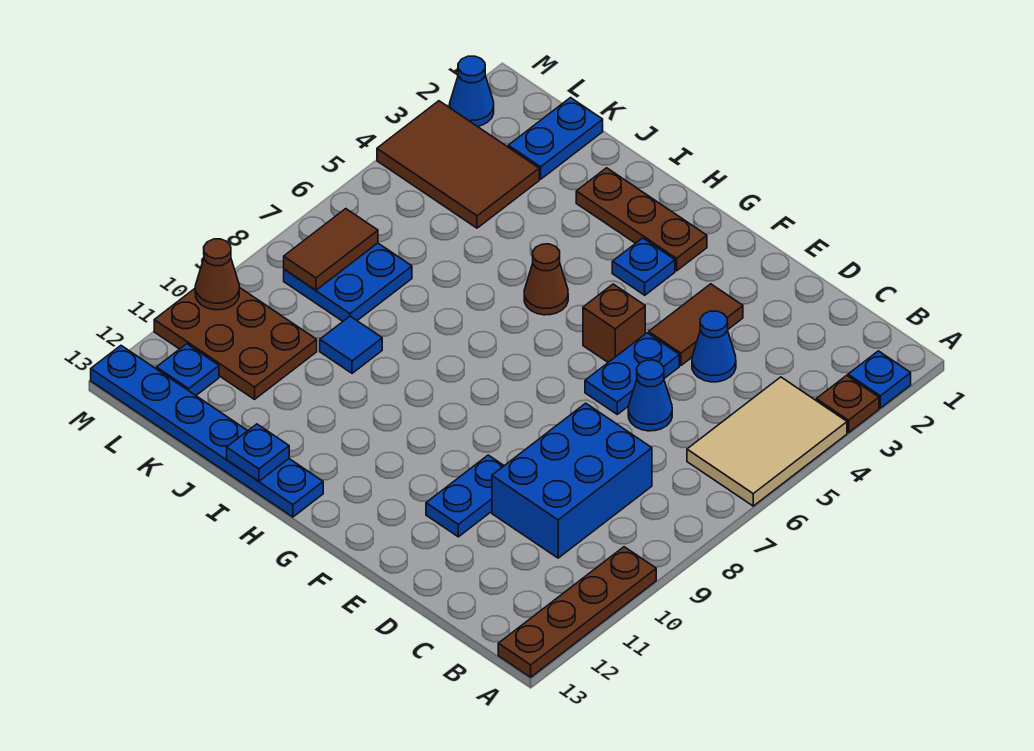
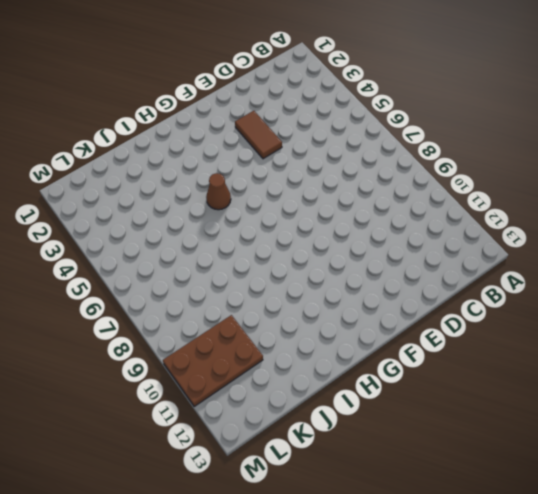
none -> blue 1x1 plate [848,351,911,408]
none -> brown 1x1 plate [816,375,879,433]
none -> tan 2x3 tile [687,377,847,506]

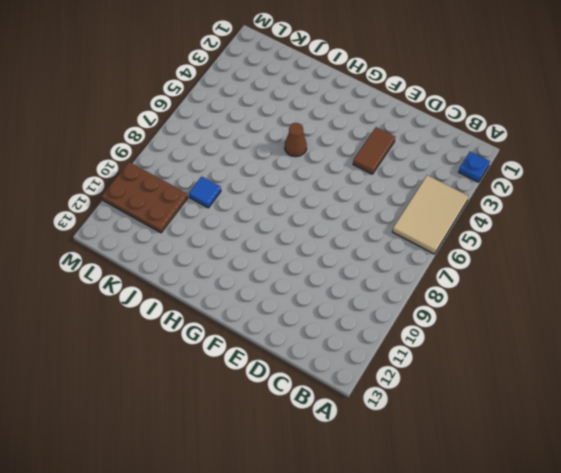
none -> brown 1x1 plate [816,375,879,433]
none -> brown 1x4 plate [498,547,656,677]
none -> blue 2x3 brick [492,403,652,558]

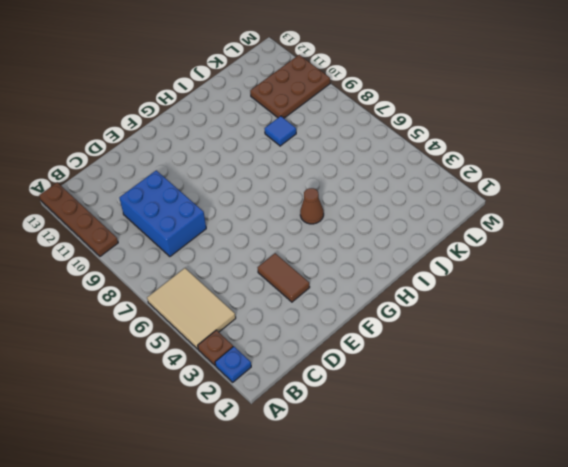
none -> blue 1x1 cone [692,311,736,382]
none -> blue 1x1 cone [628,360,672,431]
none -> blue 1x2 plate [585,333,679,414]

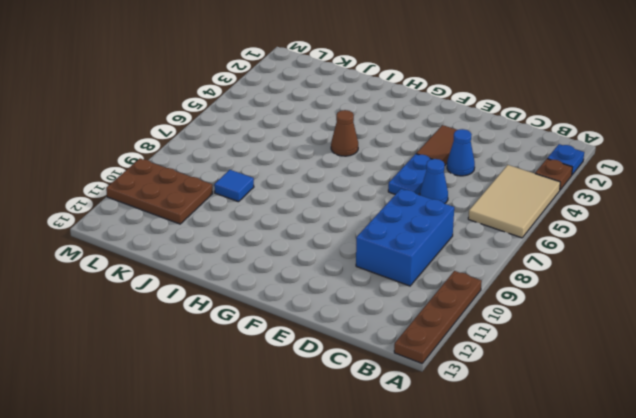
none -> blue 1x2 plate [426,455,504,537]
none -> brown 1x1 brick [583,284,645,362]
none -> brown 1x3 plate [576,168,707,271]

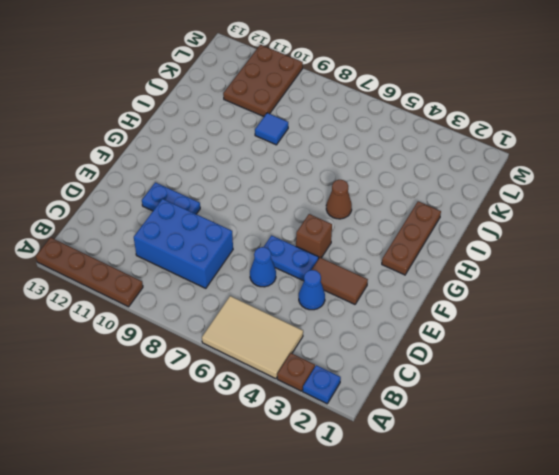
none -> blue 1x1 plate [612,238,675,295]
none -> blue 1x6 plate [91,346,323,517]
none -> blue 1x2 plate [508,98,603,179]

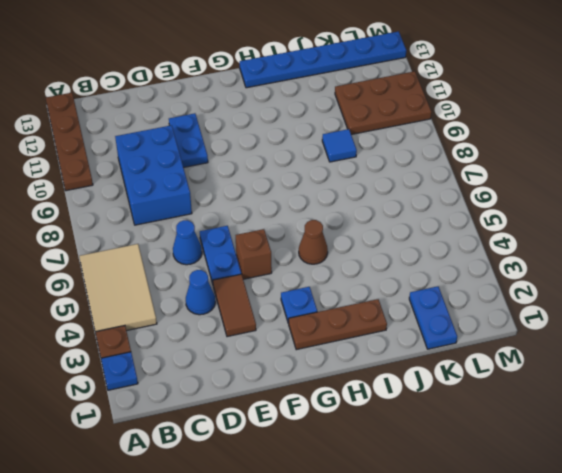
none -> brown 2x3 tile [377,101,539,228]
none -> blue 2x2 plate [284,243,412,321]
none -> blue 1x1 plate [156,344,219,395]

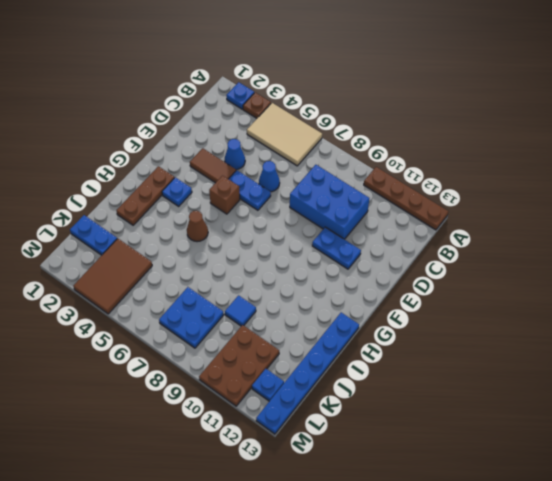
none -> blue 1x1 cone [450,56,494,126]
none -> blue 1x1 plate [227,424,289,481]
none -> brown 1x2 tile [284,209,378,290]

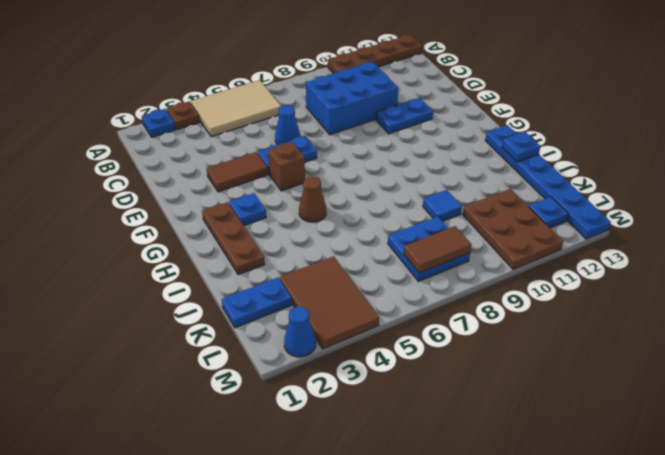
none -> blue 1x1 cone [692,311,736,382]
none -> brown 1x1 cone [195,239,239,310]

